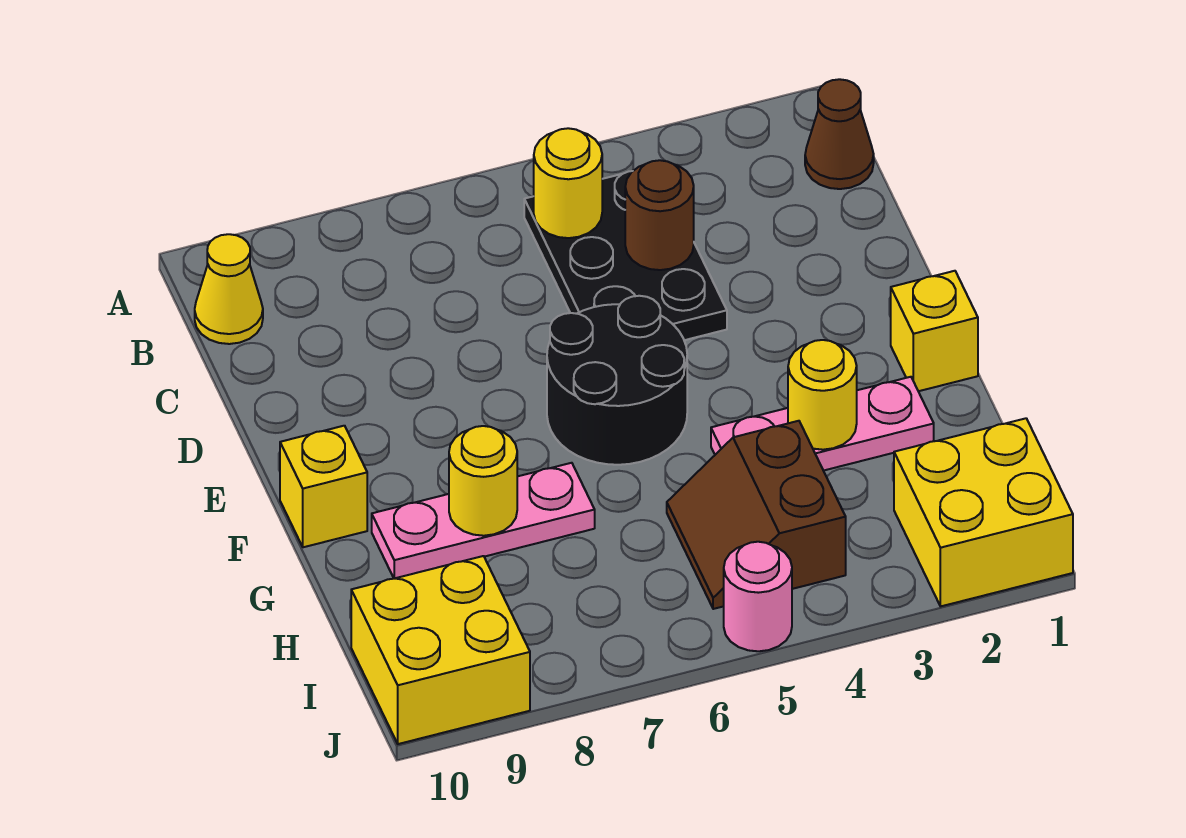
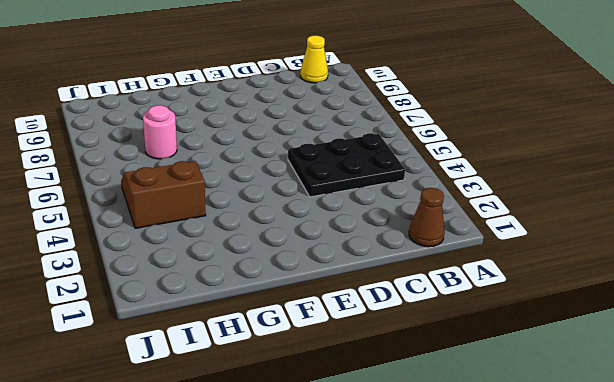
pink 1x1 round brick [143,105,177,159] -> pink 1x1 round brick moved to [724,542,792,651]
none -> black 2x2 round brick [547,296,687,465]
none -> yellow 1x1 brick [891,271,978,391]
none -> yellow 1x1 brick [280,426,367,547]

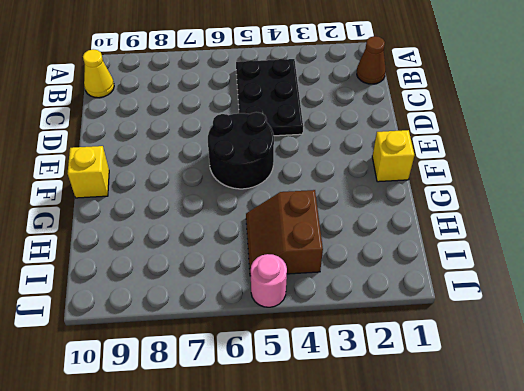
none -> pink 1x3 plate [711,377,934,471]
none -> pink 1x3 plate [372,463,595,578]
none -> yellow 2x2 brick [894,418,1073,606]

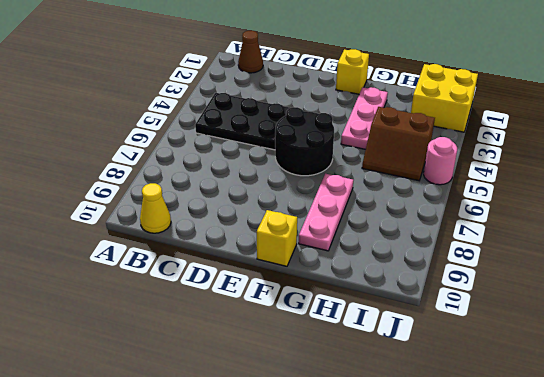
none -> yellow 2x2 brick [351,556,530,744]
none -> yellow 1x1 round brick [534,128,602,238]
none -> brown 1x1 round brick [625,160,694,270]

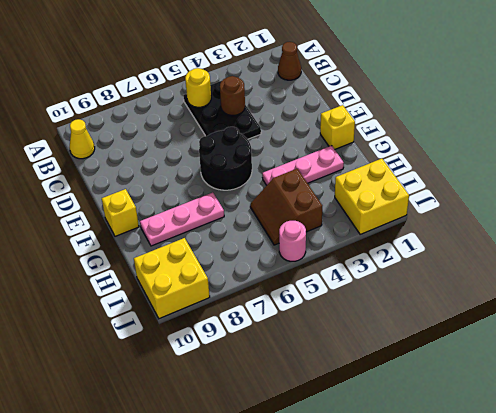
none -> yellow 1x1 round brick [788,340,857,450]
none -> yellow 1x1 round brick [449,426,517,536]

